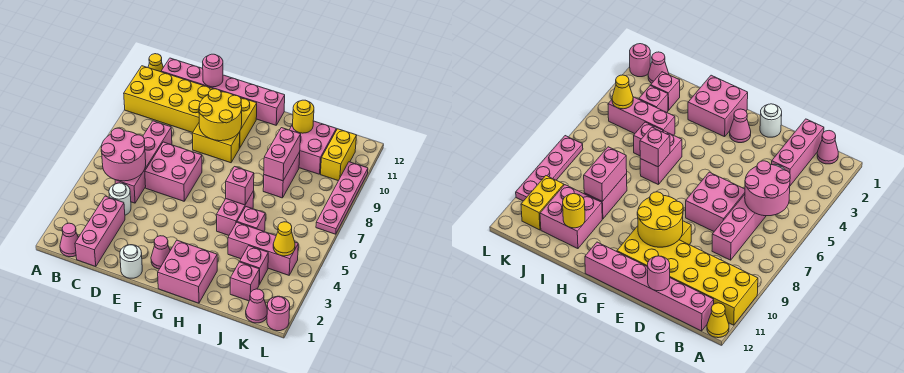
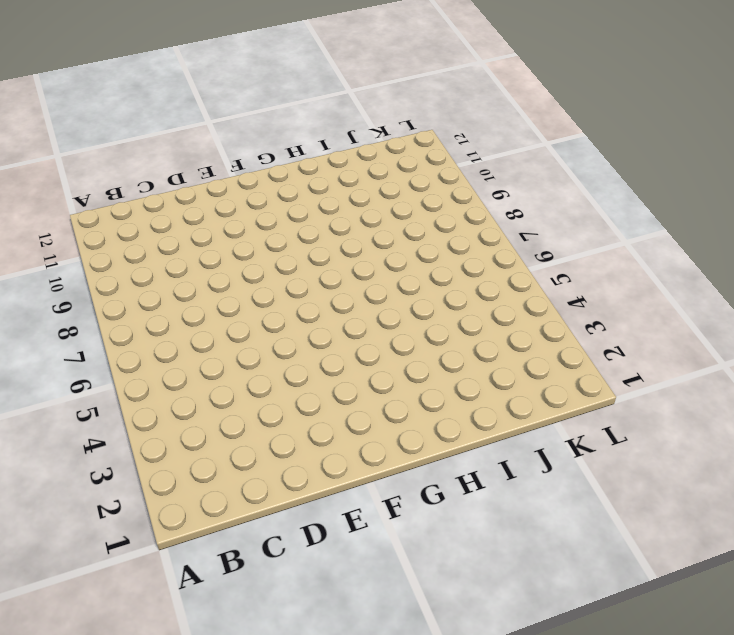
none -> yellow 2x6 brick [124,66,257,148]
none -> yellow 1x1 cone [148,54,163,72]
none -> pink 1x1 cone [60,223,78,257]
none -> pink 1x6 brick [161,58,285,125]

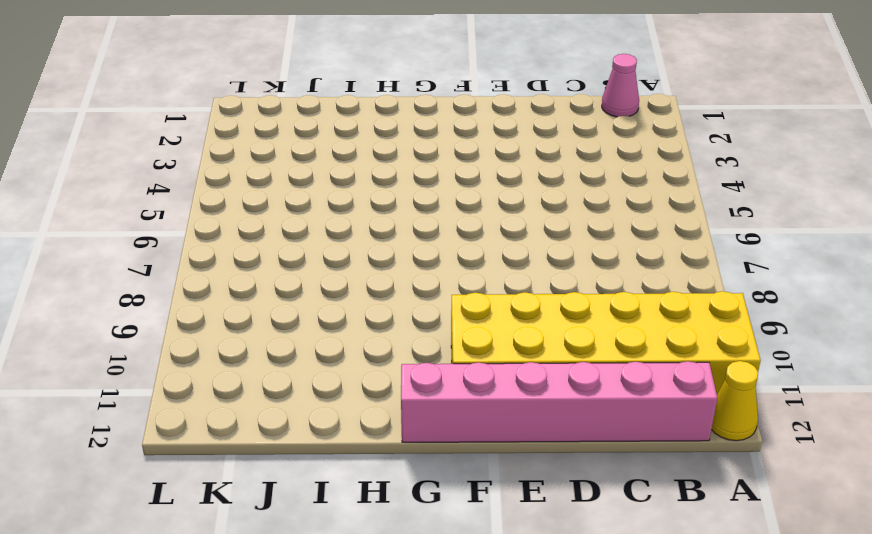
none -> pink 1x3 brick [75,196,125,267]
none -> white 1x1 round brick [109,183,131,215]
none -> pink 1x4 brick [115,121,172,203]
none -> pink 2x2 brick [145,142,202,201]

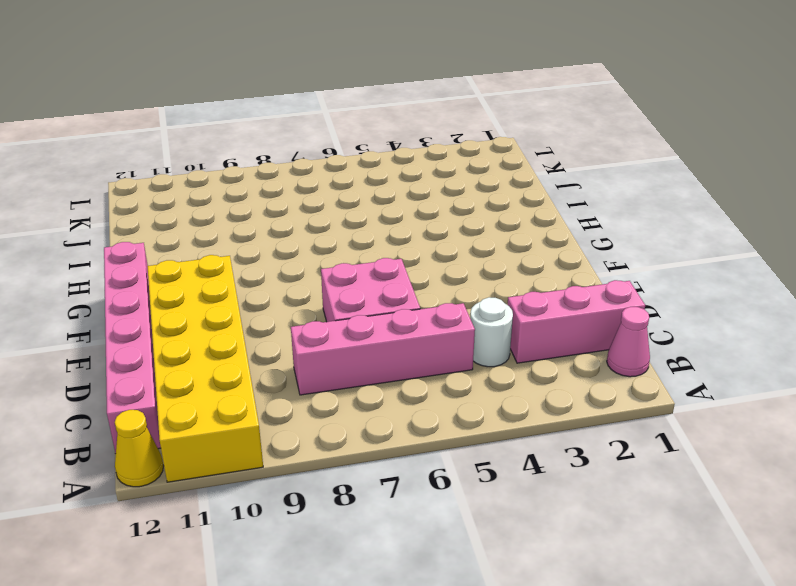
none -> white 1x1 round brick [120,245,142,278]
none -> yellow 1x2 brick [192,123,240,163]
none -> pink 1x1 cone [151,236,170,269]
none -> pink 2x2 brick [158,240,217,303]

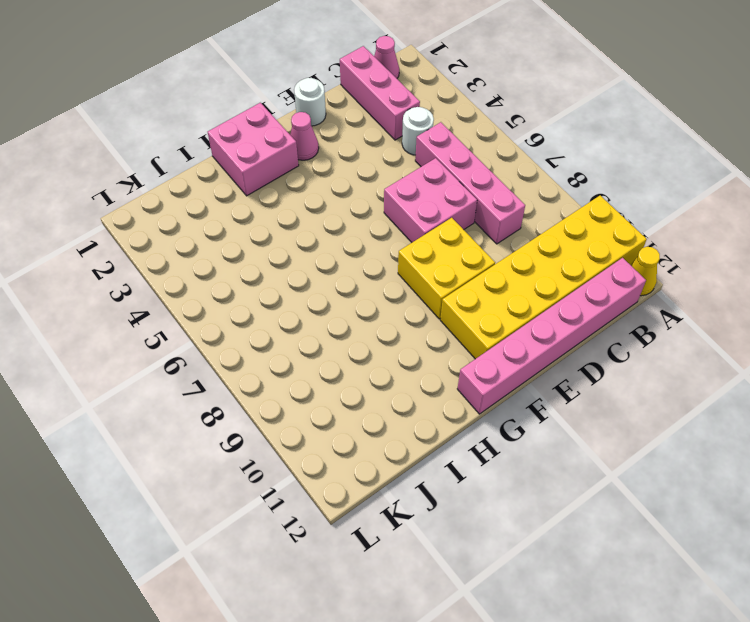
yellow 2x2 brick [398,218,495,319] -> yellow 1x2 brick [192,123,240,163]
none -> pink 1x2 brick [216,191,254,235]
none -> pink 1x3 brick [228,222,298,275]
none -> pink 1x1 brick [237,207,265,231]
none -> pink 1x2 brick [263,152,300,198]

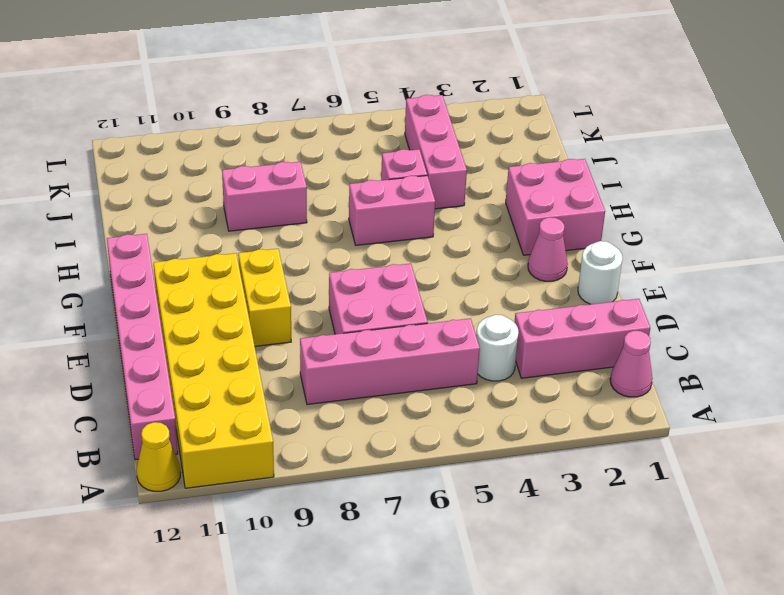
none -> pink 2x2 brick [289,121,336,174]
none -> pink 1x1 brick [230,262,259,301]
none -> pink 1x1 brick [240,246,268,284]
none -> pink 1x1 cone [246,289,267,323]

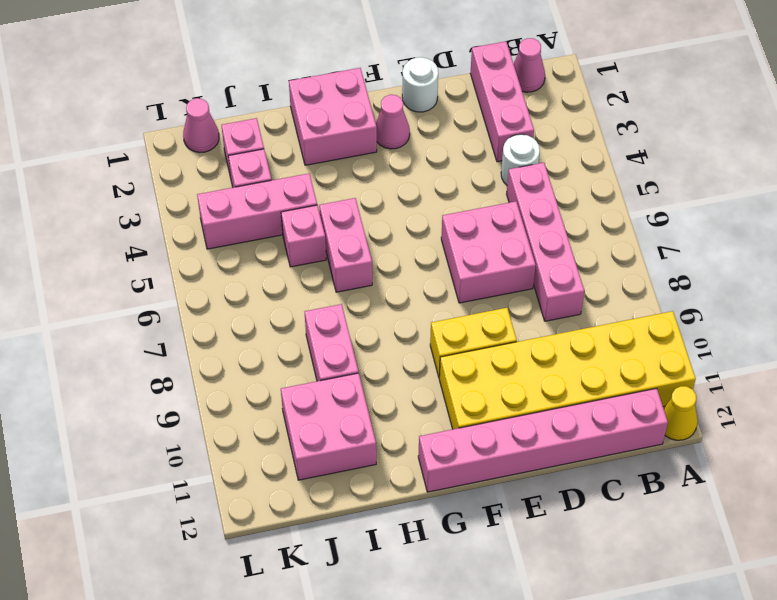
none -> yellow 1x2 brick [321,129,357,181]
none -> pink 1x1 round brick [267,296,290,331]
none -> pink 1x4 plate [316,162,368,234]
none -> pink 2x2 round brick [101,128,146,181]

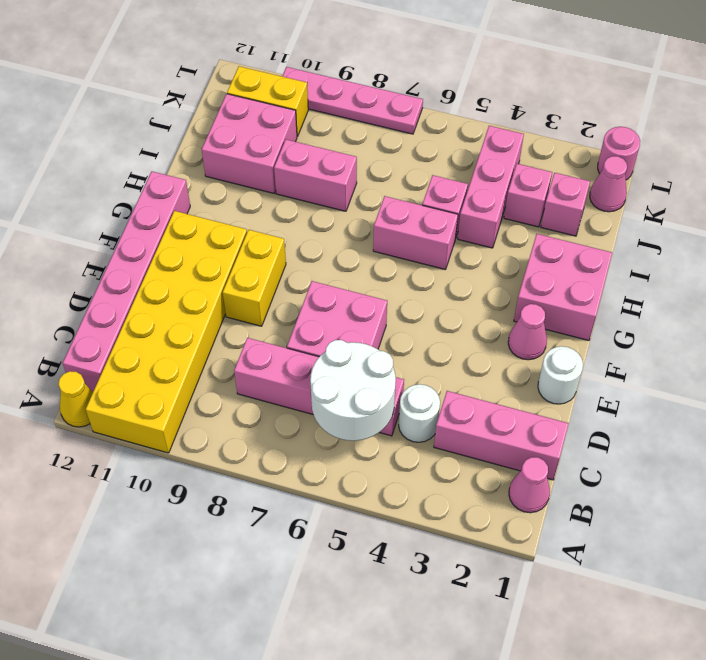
white 2x2 round brick [310,340,396,441] -> pink 2x2 round brick [101,128,146,181]
none -> pink 1x1 round brick [203,54,223,87]
none -> yellow 2x2 round brick [199,89,242,141]
none -> pink 1x1 brick [226,167,254,205]
none -> pink 1x2 brick [264,128,301,181]

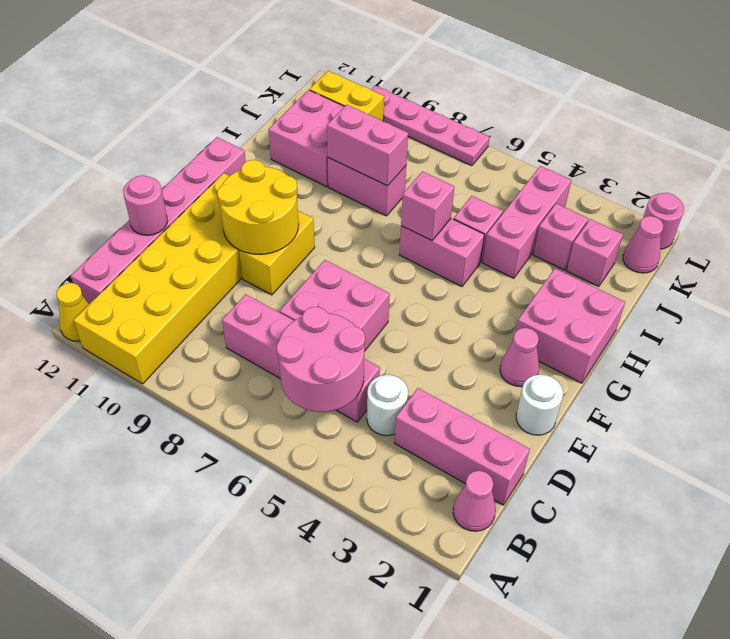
none -> yellow 1x1 round brick [293,100,314,133]
none -> yellow 1x1 cone [273,222,295,256]

